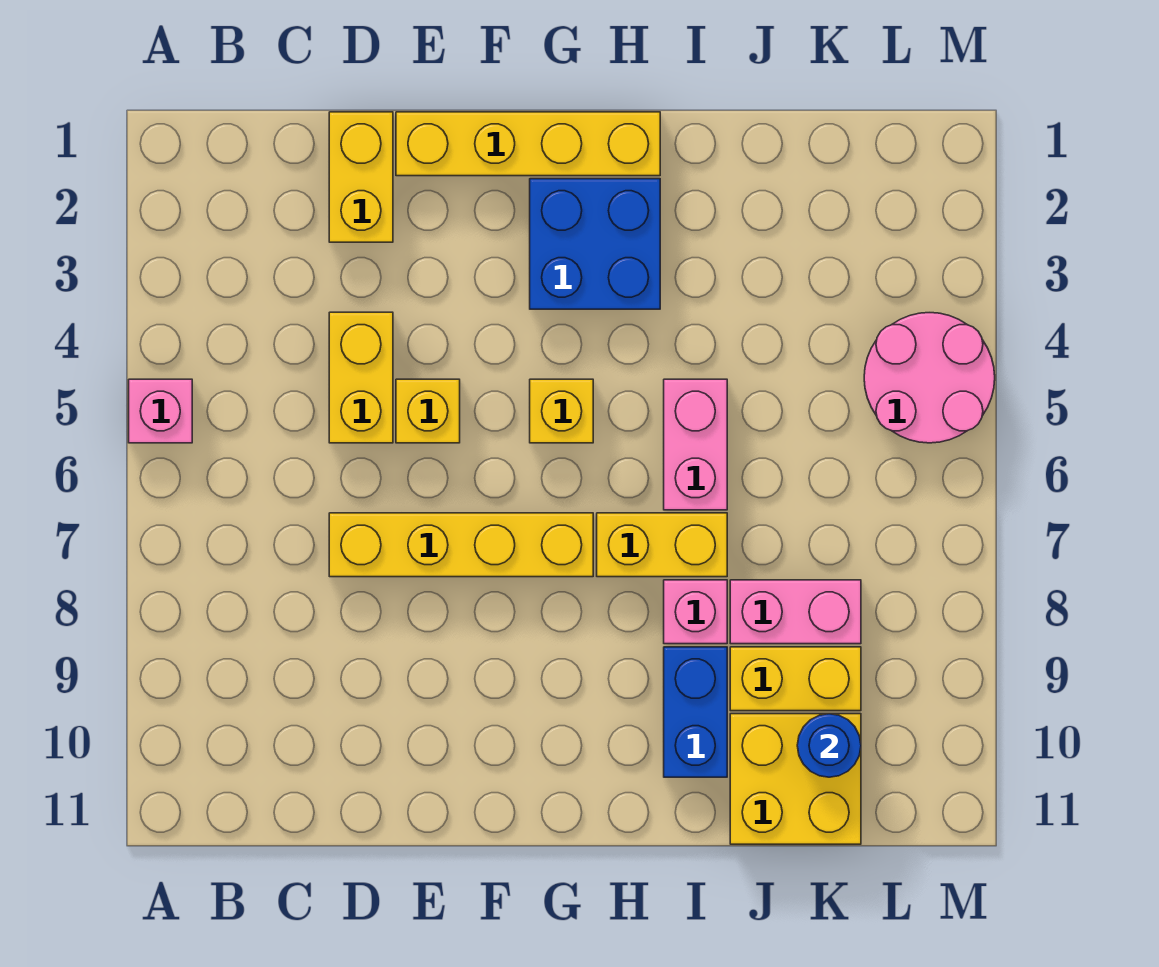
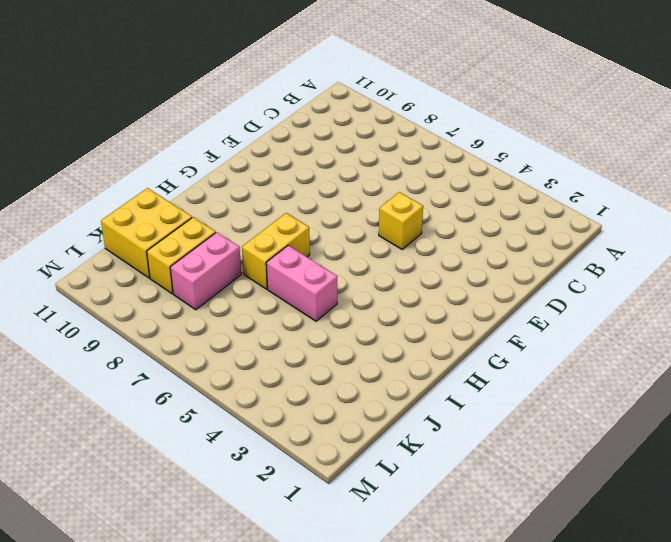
none -> pink 1x1 brick [129,379,192,443]
none -> yellow 1x2 brick [329,112,393,242]
none -> yellow 1x2 brick [329,312,393,443]

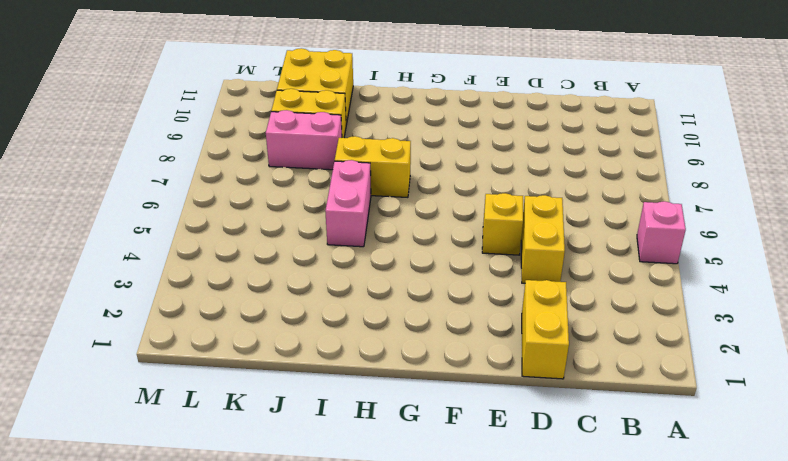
none -> yellow 1x4 brick [329,513,593,577]
none -> yellow 1x4 brick [396,112,660,176]
none -> blue 2x2 brick [530,179,660,309]

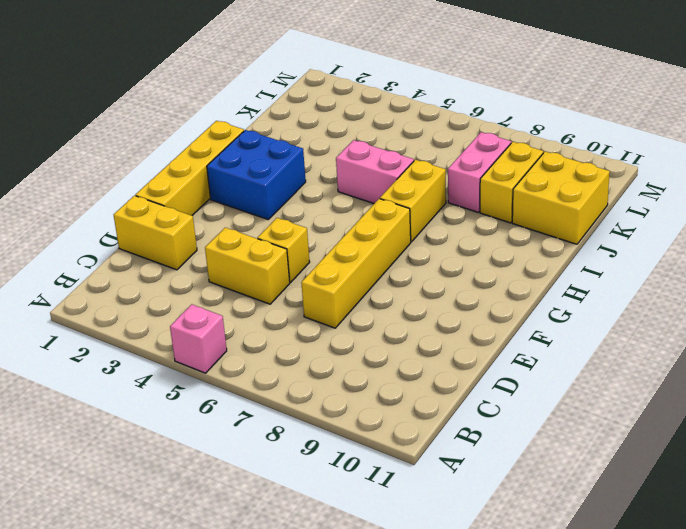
none -> yellow 1x1 brick [530,379,593,443]
none -> pink 1x1 brick [664,580,727,644]
none -> blue 1x2 brick [664,647,727,777]

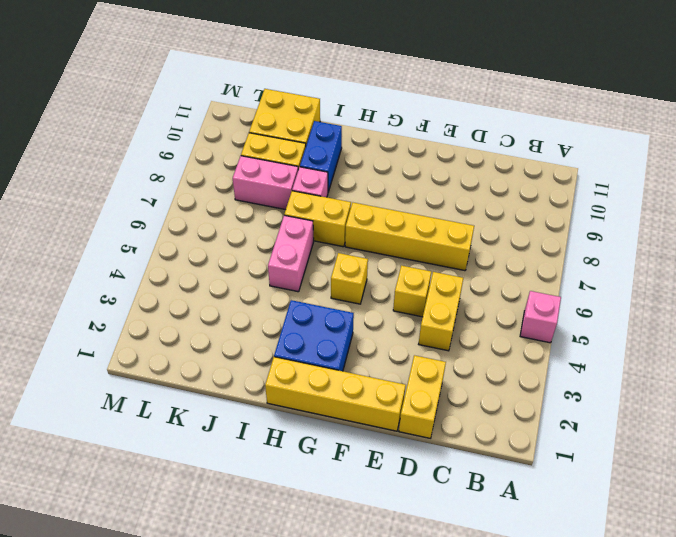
none -> pink 2x2 round brick [864,313,995,443]
none -> blue 1x1 round brick [797,714,861,777]

